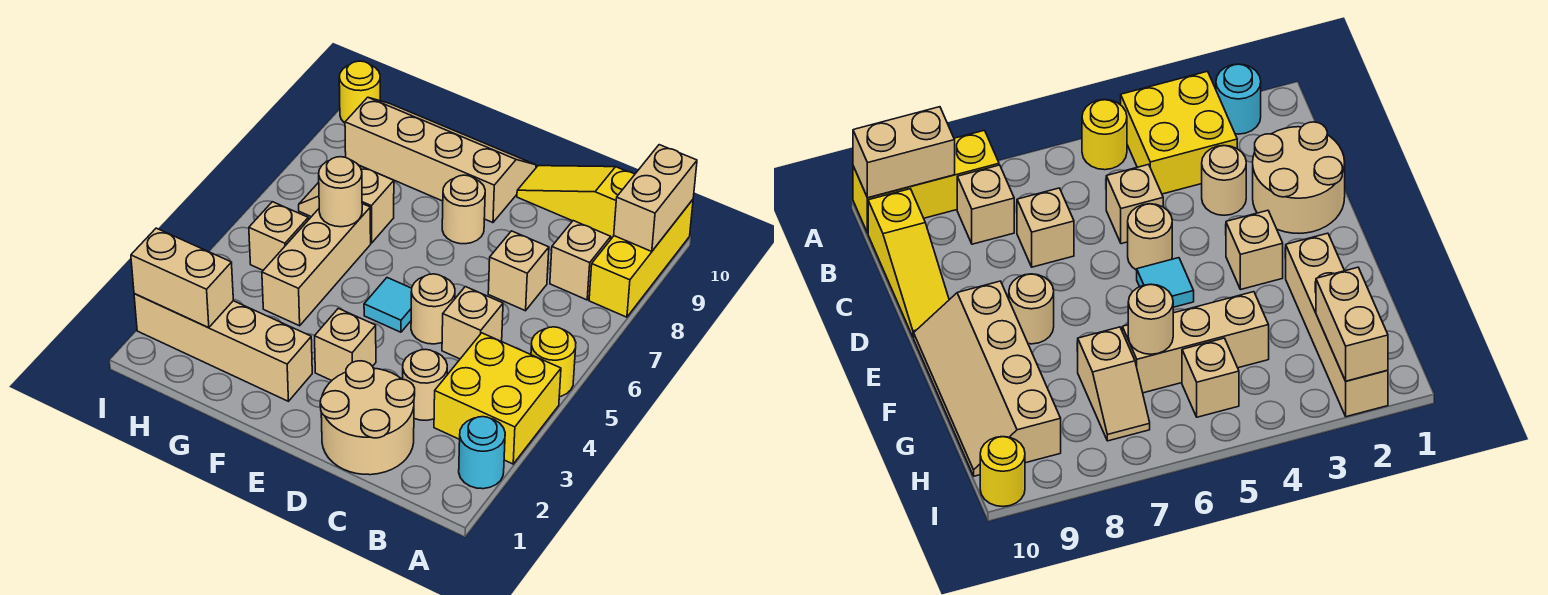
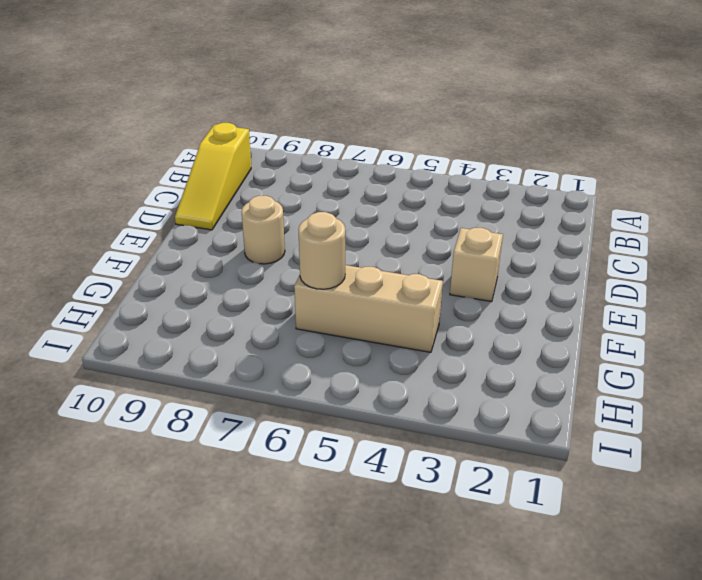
none -> cyan 1x1 round brick [459,417,505,489]
none -> yellow 2x2 brick [434,333,561,464]
none -> yellow 1x1 round brick [531,327,576,397]

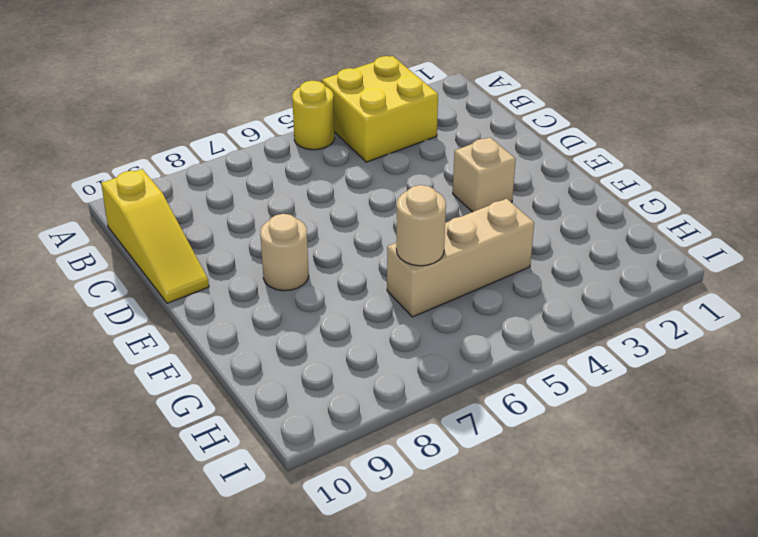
none -> cyan 1x1 round brick [459,417,505,489]
none -> yellow 1x3 brick [589,200,693,317]
none -> tan 1x1 brick [550,221,611,300]

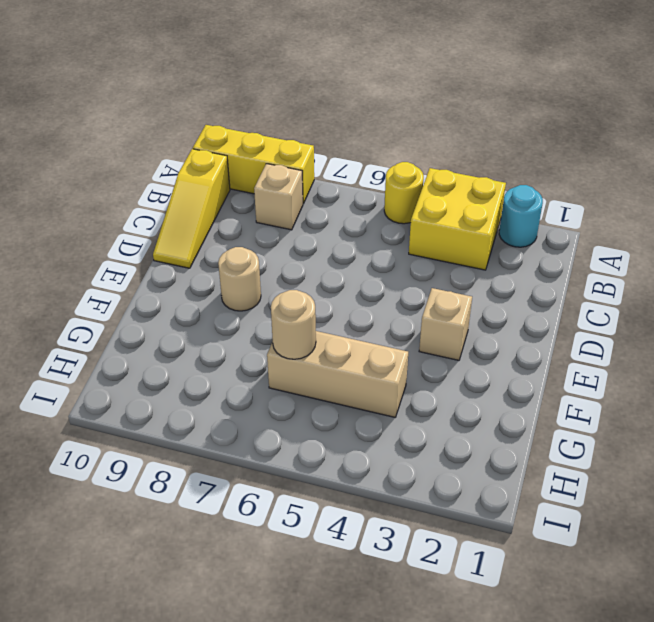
none -> tan 2x2 round brick [320,361,415,475]
none -> tan 1x1 round brick [403,349,447,420]
none -> tan 1x1 brick [442,287,503,359]

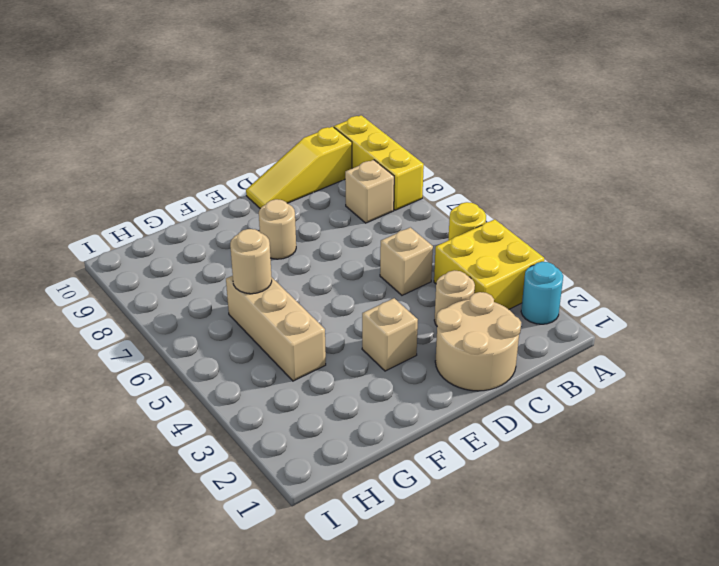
none -> tan 1x1 brick [488,231,549,311]
none -> tan 1x1 round brick [411,274,455,344]
none -> cyan 1x1 tile [364,278,412,332]

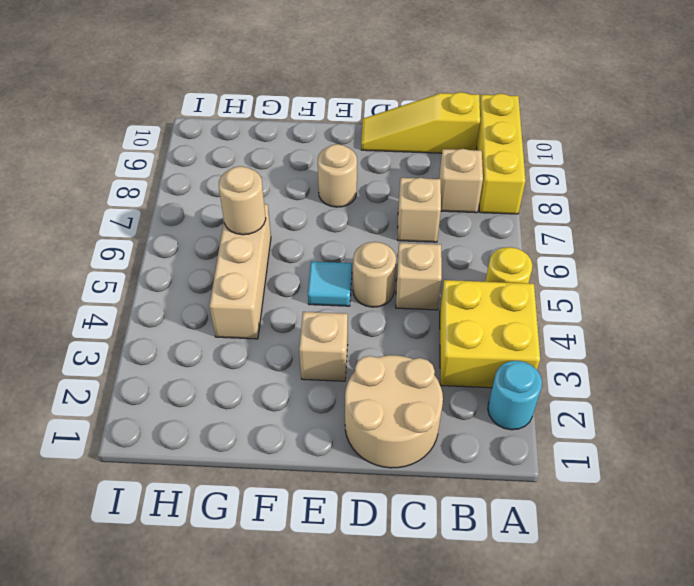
none -> tan 1x1 round brick [403,349,447,420]
none -> tan 2x4 slope [345,97,536,223]
none -> tan 1x4 brick [134,294,312,401]

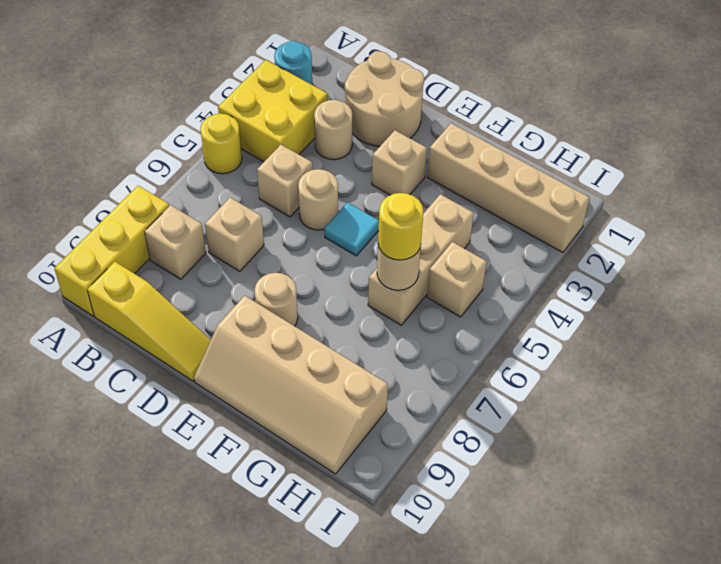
yellow 1x1 round brick [378,193,424,260] -> yellow 1x1 round brick moved to [339,61,380,123]
none -> tan 1x2 slope [299,166,394,243]
none -> tan 1x2 brick [614,145,697,252]
none -> tan 1x2 brick [131,228,233,328]

